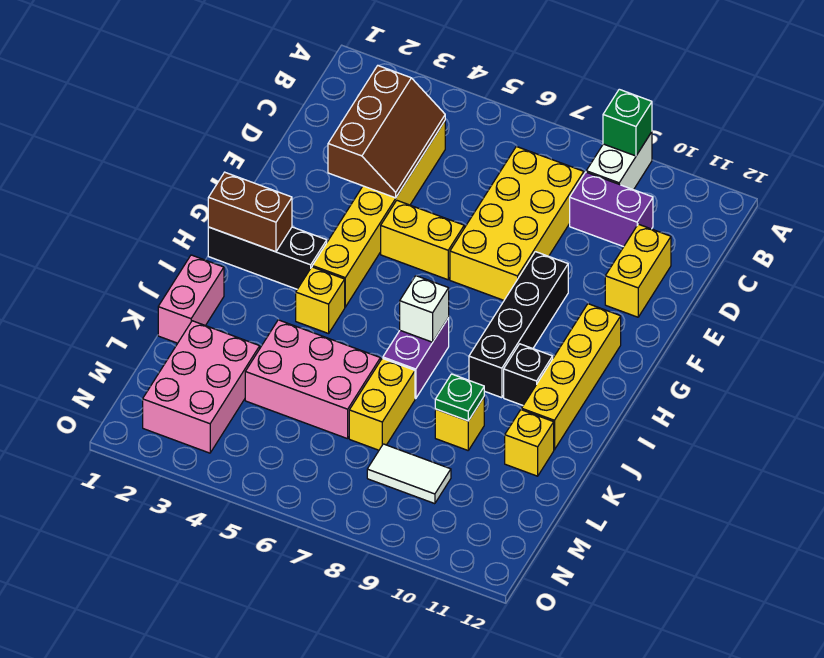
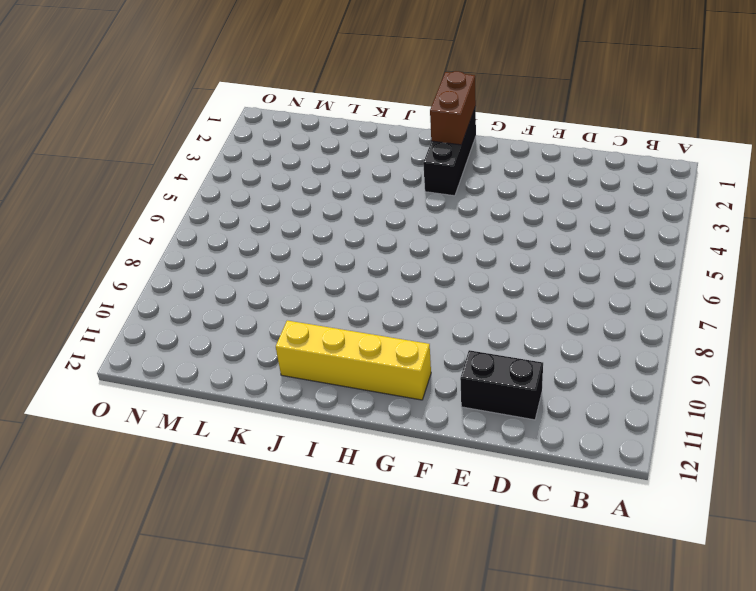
black 1x2 brick [460,350,543,420] -> yellow 1x2 brick [605,224,671,317]
none -> white 1x2 brick [586,132,652,190]
none -> yellow 1x6 brick [312,121,445,307]
none -> yellow 2x4 brick [450,146,584,300]

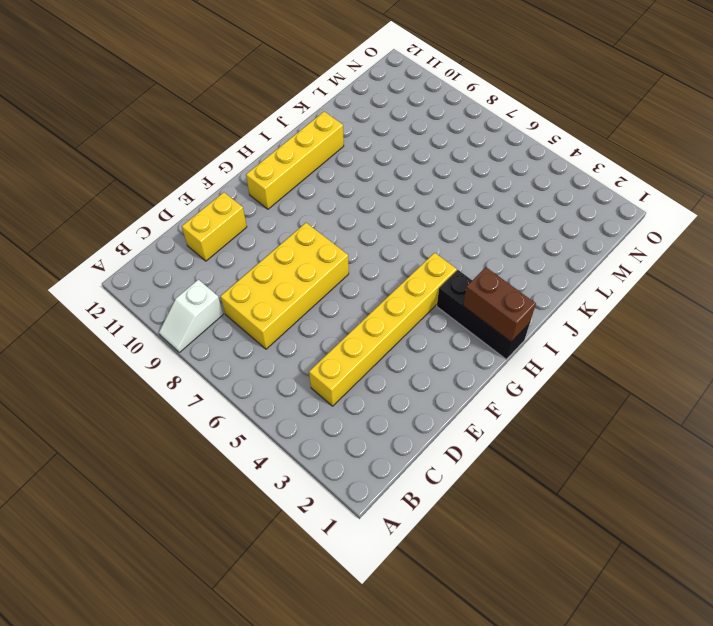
white 1x2 slope [159,280,223,353] -> white 1x2 brick [586,132,652,190]
none -> purple 1x2 brick [570,172,653,247]
none -> yellow 1x2 brick [381,201,464,280]
none -> black 1x4 brick [469,252,568,398]

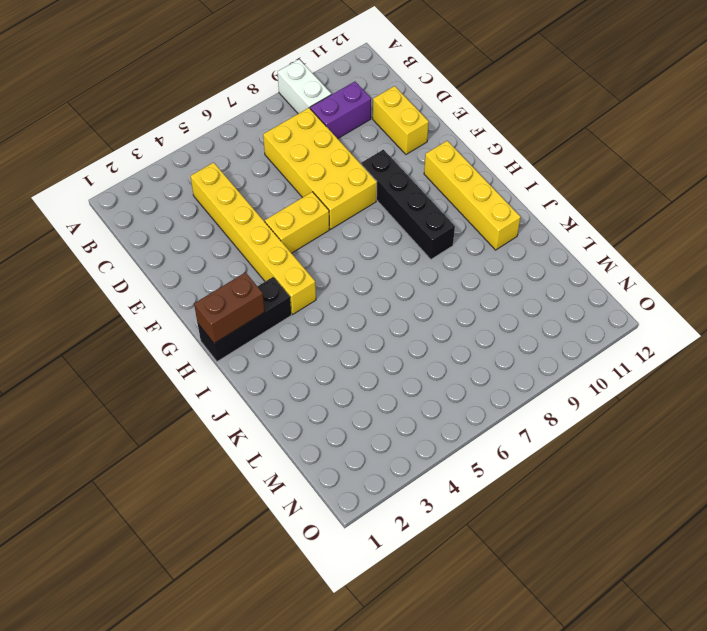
none -> yellow 1x1 brick [296,267,345,334]
none -> purple 1x2 brick [383,318,449,399]
none -> black 1x1 brick [504,344,553,405]

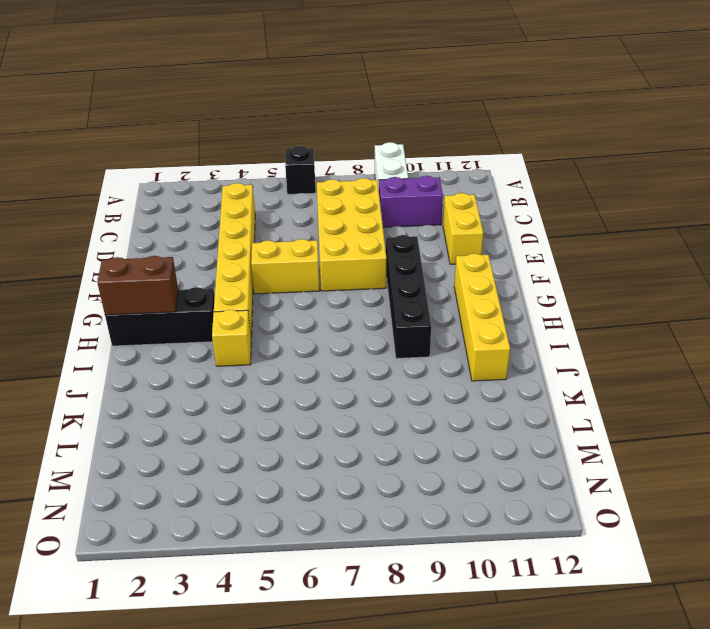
black 1x1 brick [285,146,316,194] -> black 1x1 brick moved to [504,344,553,405]
none -> purple 1x2 brick [383,318,449,399]
none -> pink 1x2 brick [158,255,224,343]
none -> pink 2x3 brick [245,320,380,439]

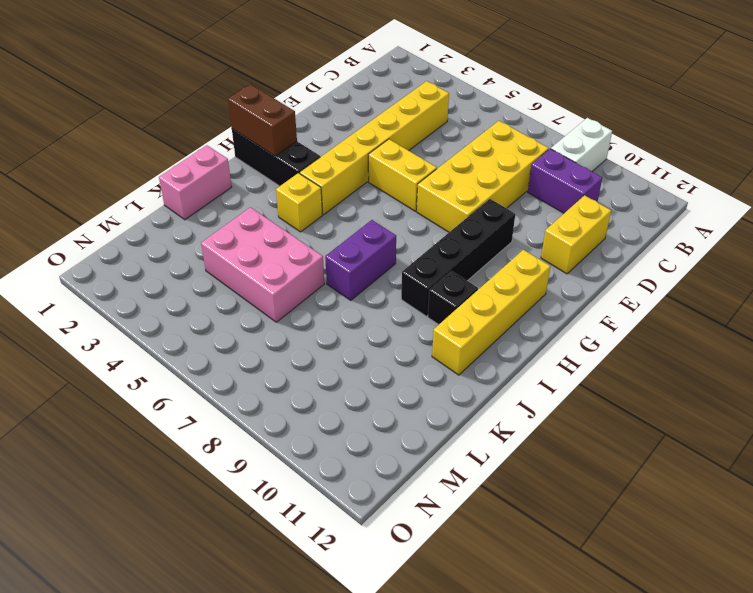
none -> yellow 1x2 brick [349,358,415,450]
none -> yellow 1x1 brick [435,397,484,450]
none -> yellow 1x1 brick [505,410,554,476]

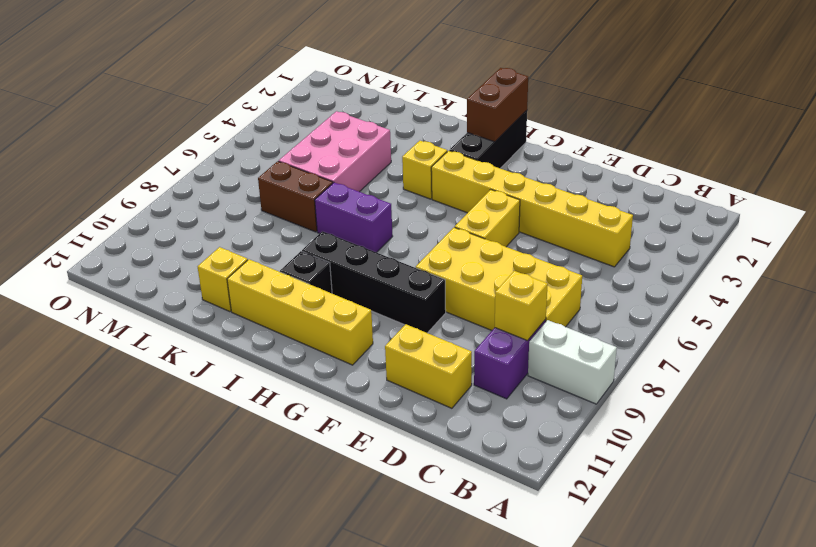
yellow 1x1 brick [495,271,548,341] -> yellow 1x1 brick moved to [435,397,484,450]
brown 1x2 brick [258,161,333,232] -> yellow 1x2 brick [349,358,415,450]
none -> pink 1x2 brick [158,255,224,343]
none -> pink 2x3 brick [143,321,260,453]
none -> white 1x2 tile [367,444,451,504]

